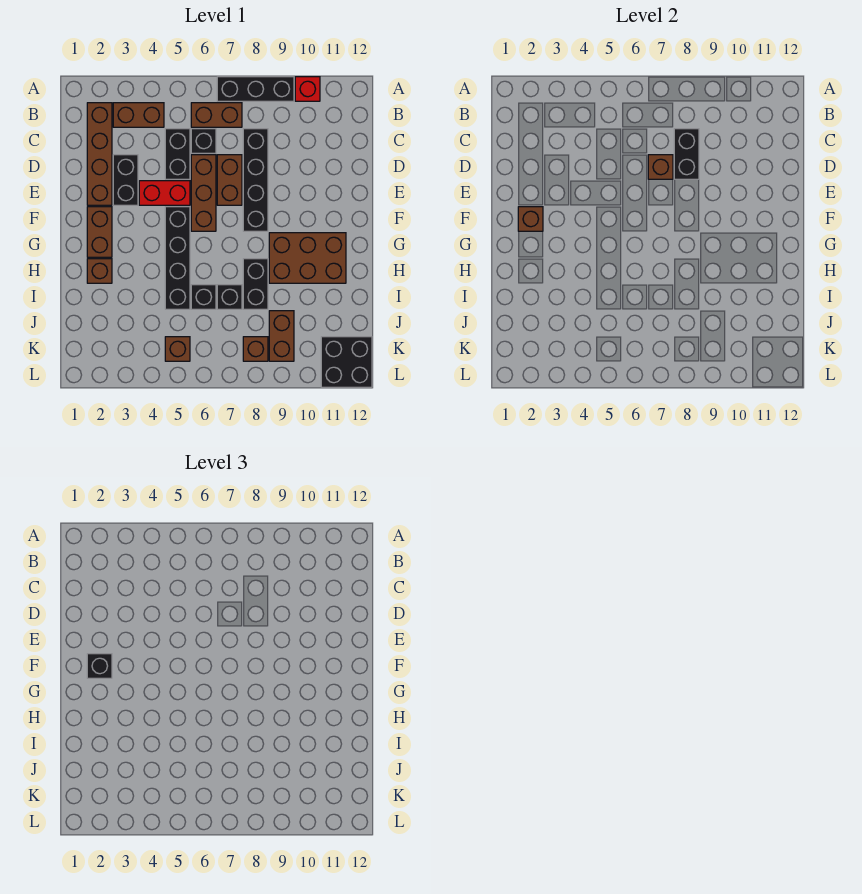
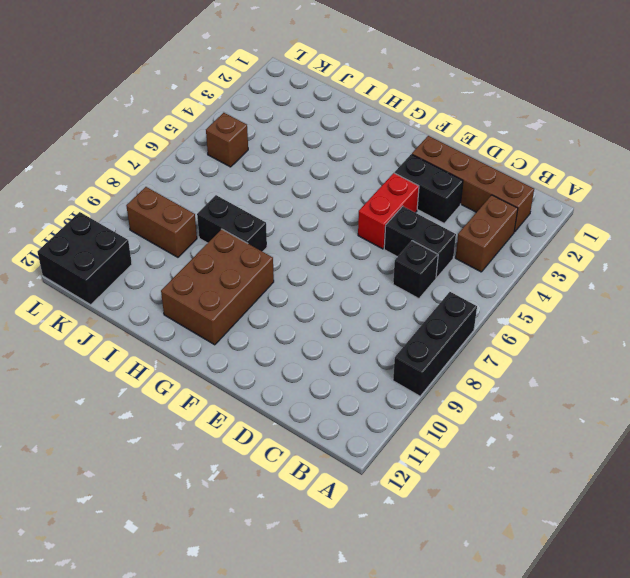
none -> red 1x1 brick [295,77,320,101]
none -> brown 1x2 brick [191,103,242,127]
none -> black 1x4 brick [243,129,268,231]

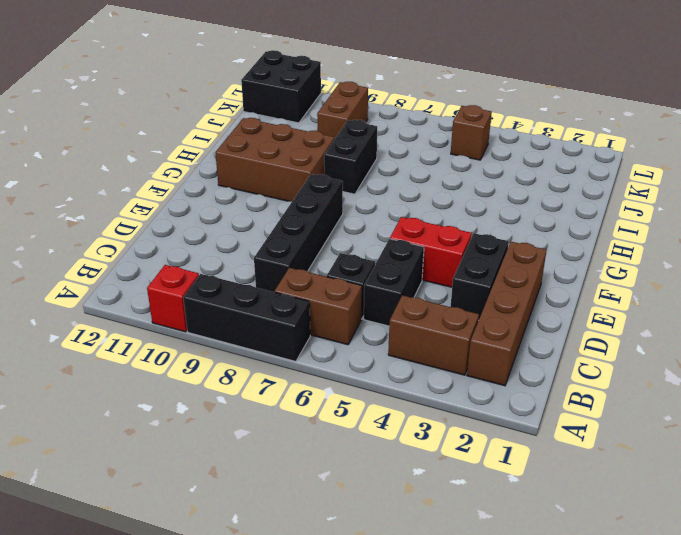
none -> brown 1x3 brick [191,155,216,231]
none -> brown 1x2 brick [217,155,242,205]
none -> brown 1x2 brick [87,207,112,257]

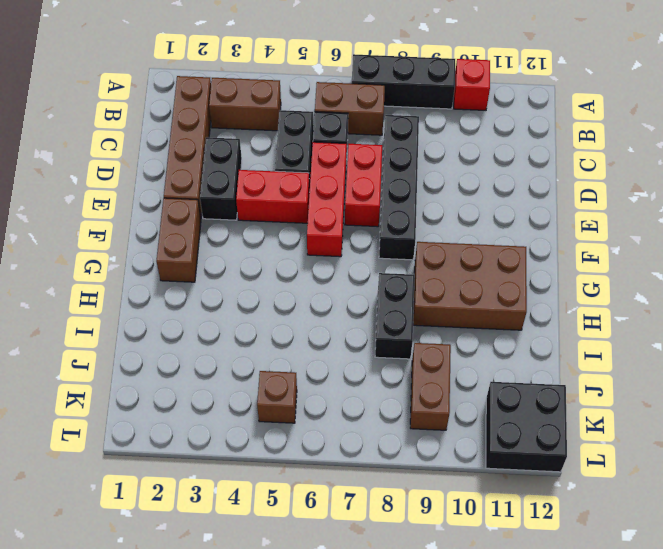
red 1x3 brick [307,142,347,257] -> brown 1x3 brick [191,155,216,231]
red 1x2 brick [345,144,382,227] -> brown 1x2 brick [217,155,242,205]
none -> black 1x4 brick [165,207,190,309]
none -> brown 1x1 brick [87,259,112,283]
none -> black 1x1 brick [191,285,216,309]

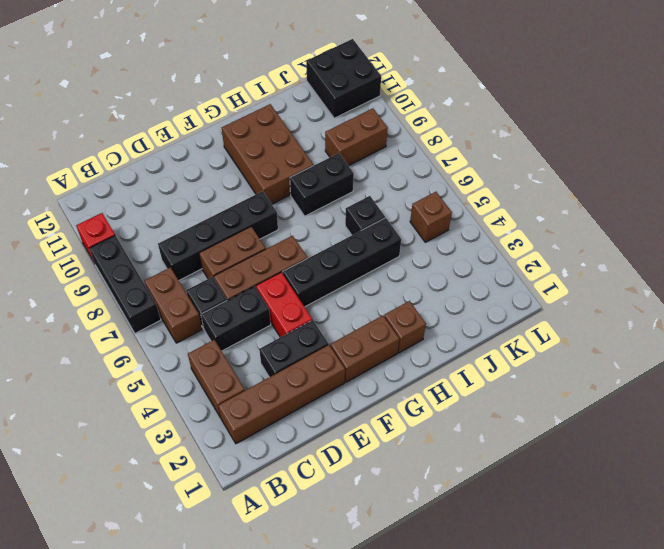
none -> black 1x1 brick [217,285,242,309]
none -> brown 1x1 brick [243,337,268,361]
none -> black 1x2 brick [674,129,699,179]

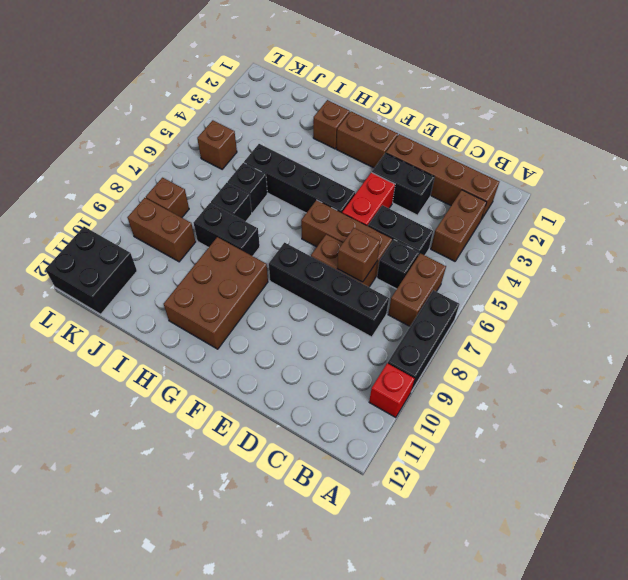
none -> black 1x2 brick [674,129,699,179]
none -> brown 1x1 brick [518,207,543,231]
none -> black 1x1 brick [87,654,112,678]

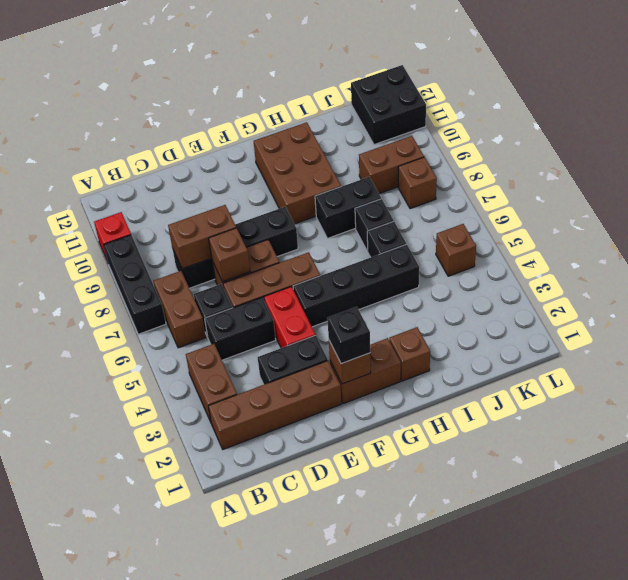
brown 1x2 brick [168,205,236,269] -> black 1x2 brick [674,129,699,179]

